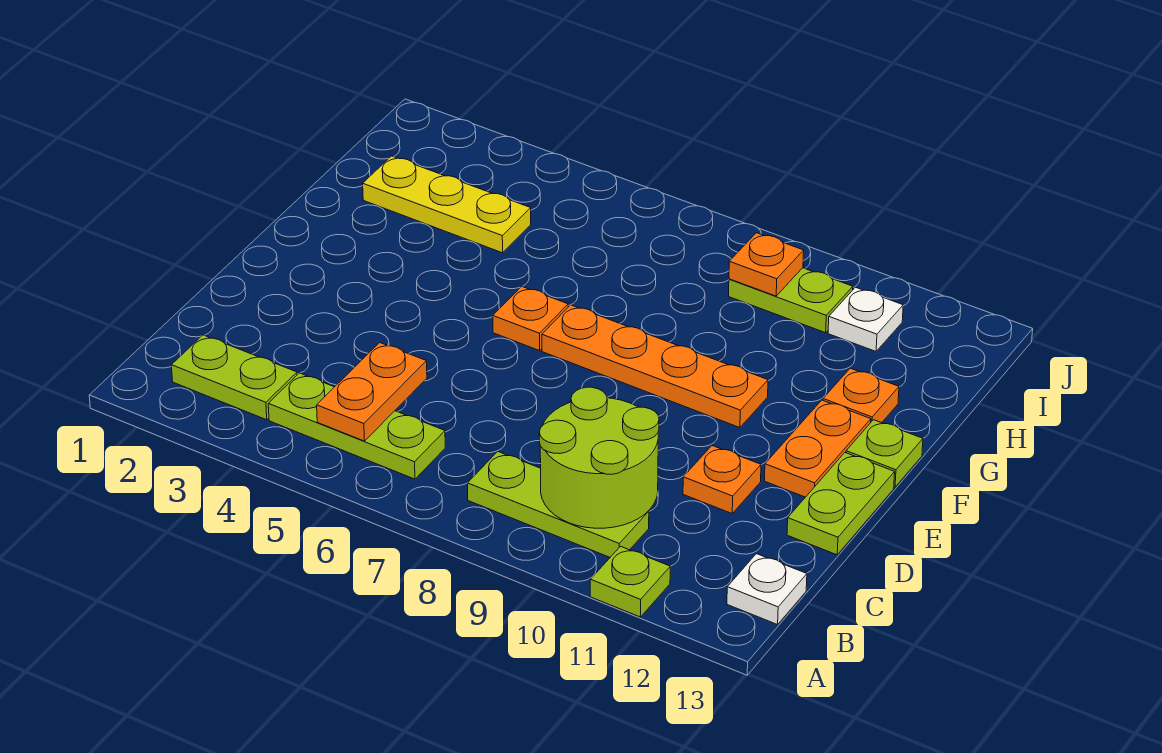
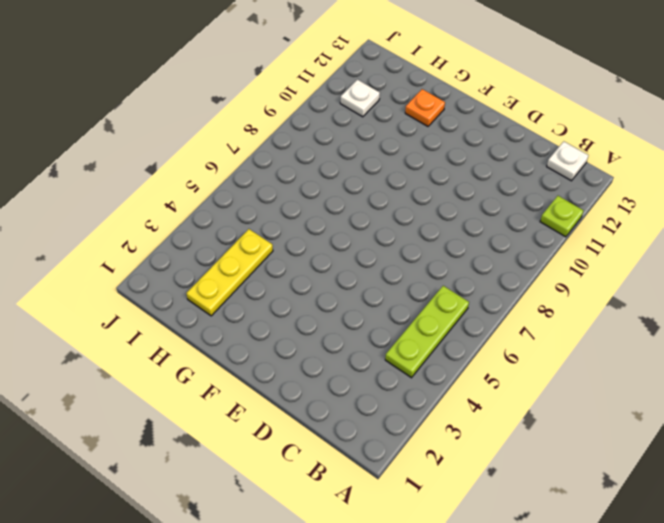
none -> lime 1x2 plate [171,335,297,420]
none -> lime 1x3 plate [468,452,649,557]
none -> orange 1x1 plate [683,446,761,513]

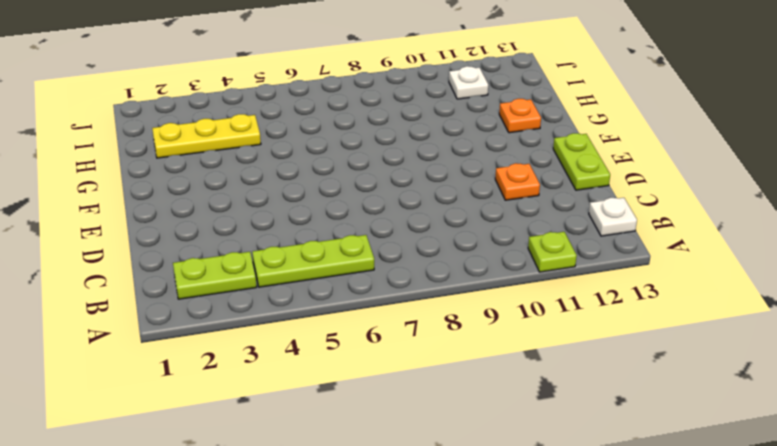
none -> lime 1x3 plate [468,452,649,557]
none -> orange 1x2 plate [764,400,871,497]
none -> orange 1x1 plate [493,286,568,351]

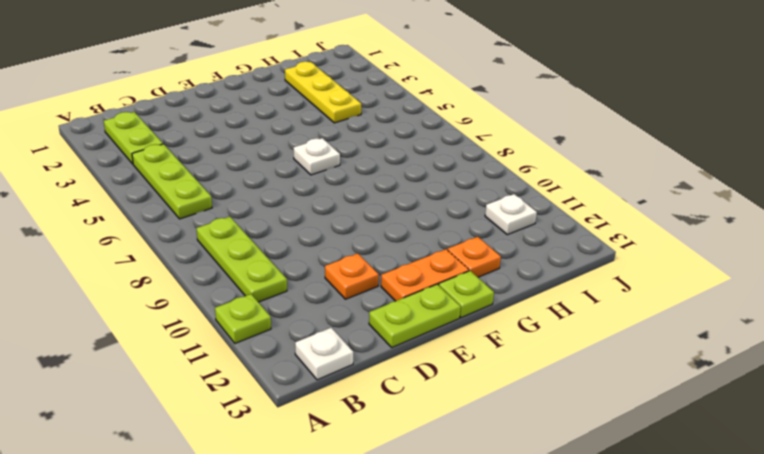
white 1x1 plate [294,138,340,175] -> orange 1x1 plate [493,286,568,351]
none -> orange 1x4 plate [542,305,768,428]
none -> lime 1x2 plate [729,268,853,333]
none -> orange 1x2 plate [317,343,427,441]

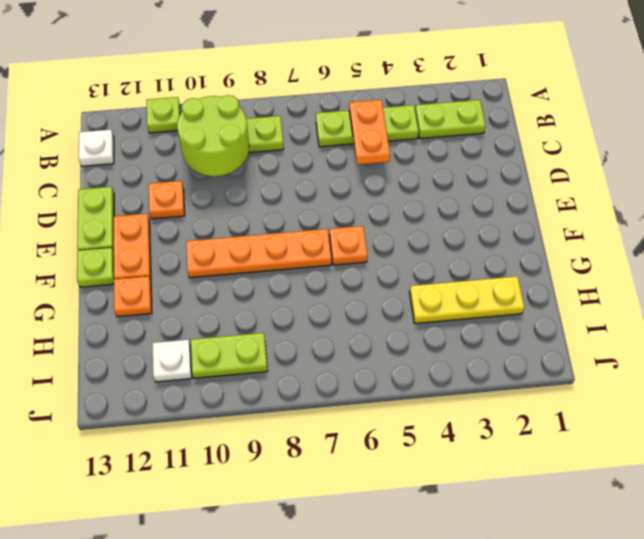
none -> orange 1x1 plate [729,233,804,296]

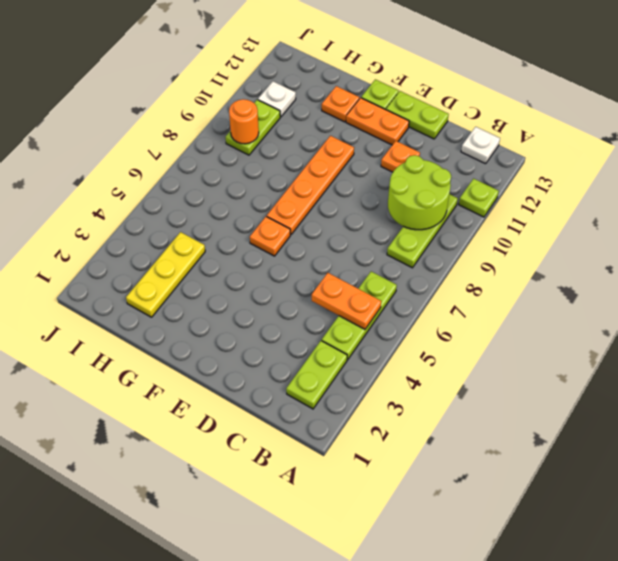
orange 1x1 round brick [229,99,259,144] -> orange 1x1 plate [729,233,804,296]

